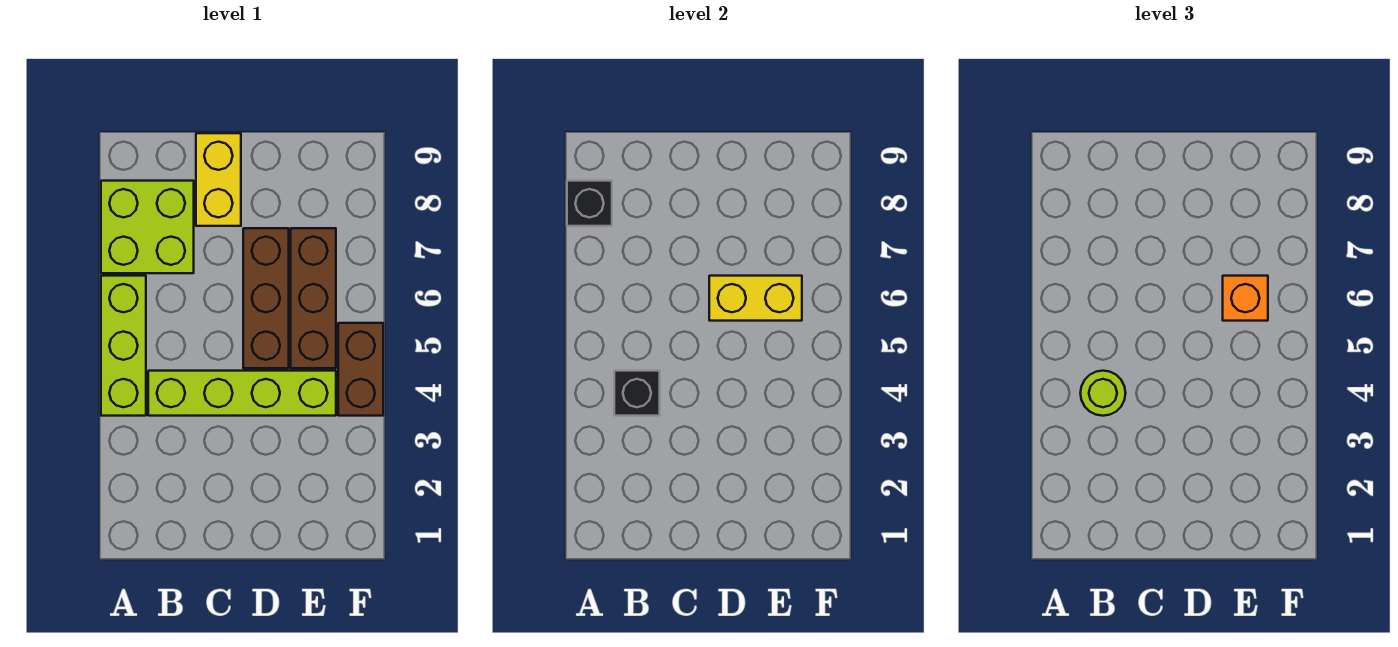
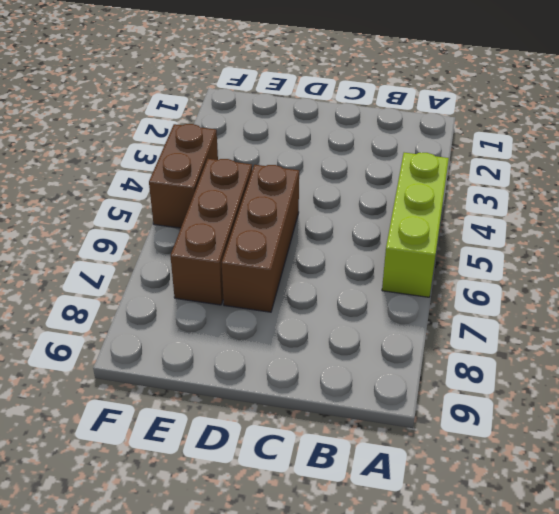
none -> lime 2x2 brick [101,181,194,273]
none -> lime 1x4 brick [148,371,336,416]
none -> yellow 1x2 brick [196,133,241,226]

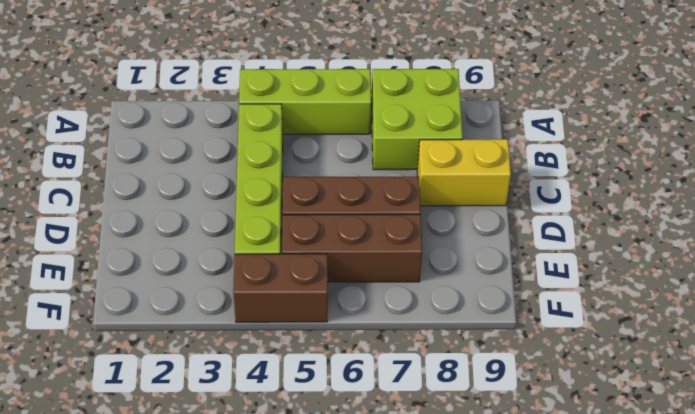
none -> black 1x1 brick [567,181,612,226]
none -> black 1x1 brick [614,371,660,416]
none -> yellow 1x2 brick [709,276,802,321]

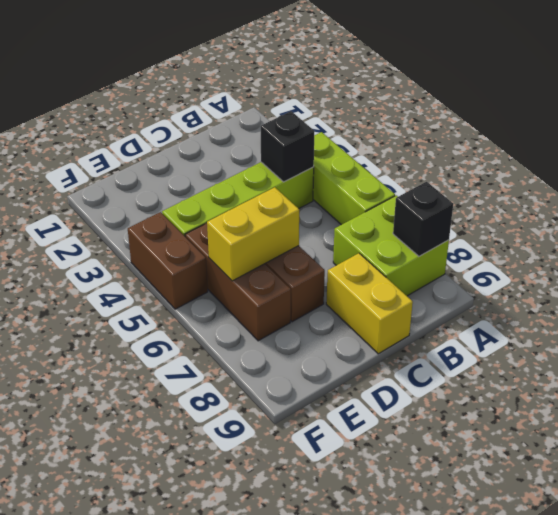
none -> lime 1x1 round brick [1080,371,1126,416]
none -> orange 1x1 brick [1223,276,1268,321]

